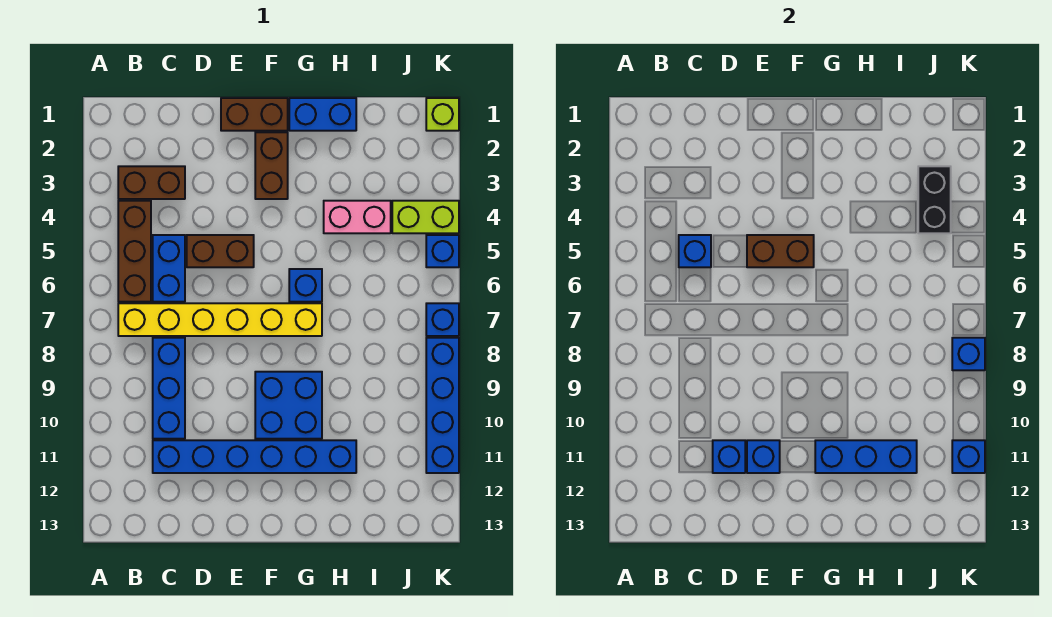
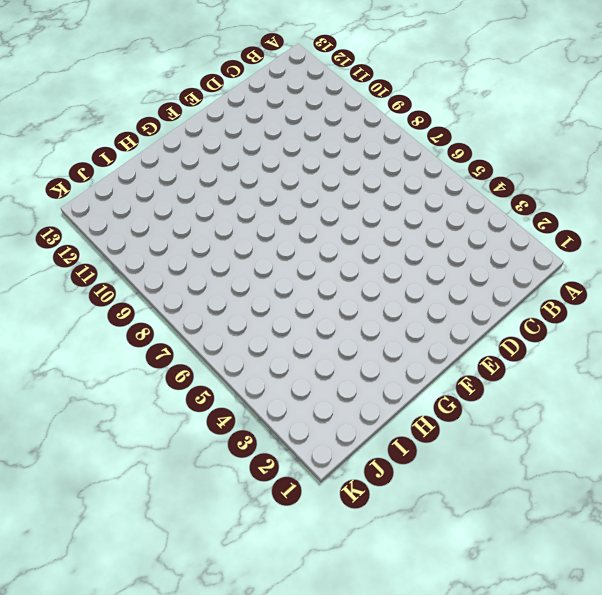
none -> brown 1x2 brick [118,166,185,199]
none -> brown 1x3 brick [118,201,151,302]
none -> yellow 1x6 brick [118,303,322,336]

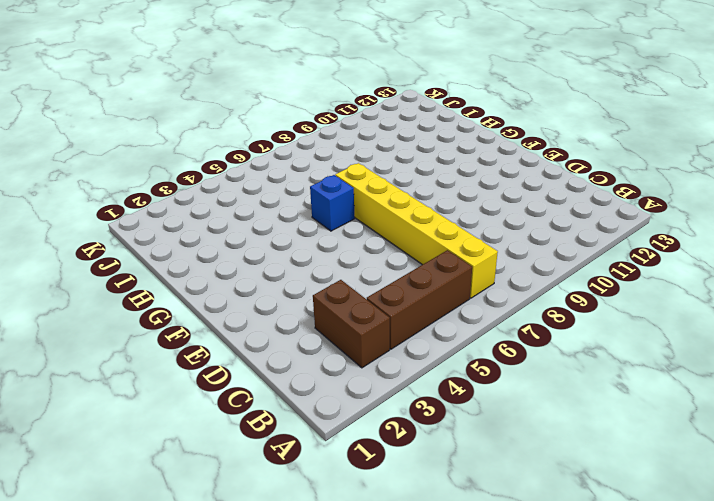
none -> blue 1x2 brick [153,235,185,302]
none -> blue 1x3 brick [153,338,185,439]
none -> blue 1x6 brick [153,440,356,473]

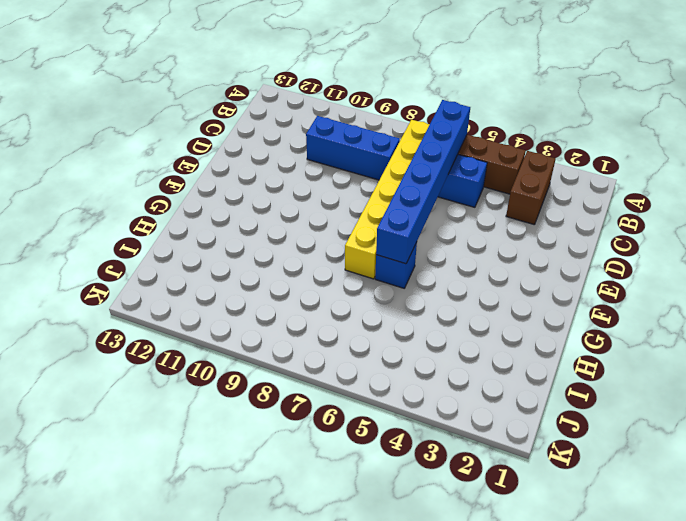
blue 1x6 brick [376,100,470,264] -> blue 1x6 brick moved to [153,440,356,473]
none -> brown 1x2 brick [187,235,254,267]
none -> brown 1x2 brick [221,98,288,131]
none -> brown 1x2 brick [255,132,288,199]

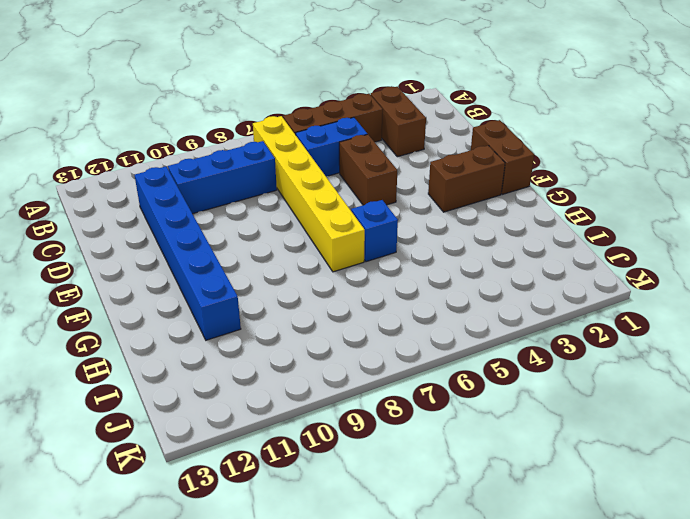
none -> blue 2x2 brick [255,372,322,439]
none -> blue 1x2 brick [289,98,356,131]
none -> pink 1x2 brick [324,201,391,233]

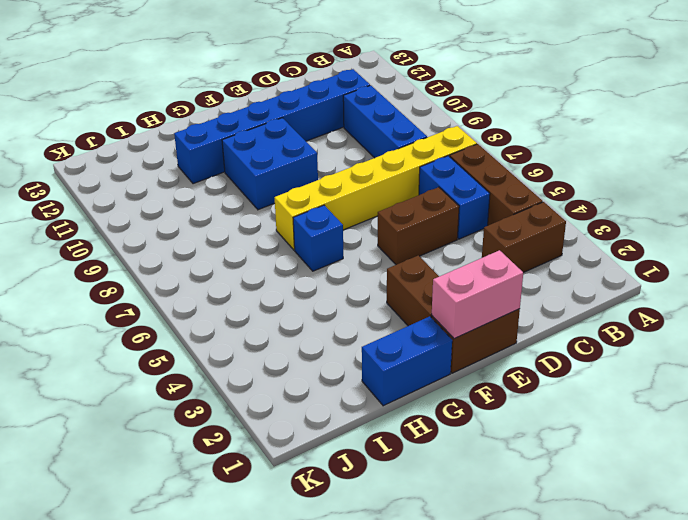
pink 1x2 brick [432,250,523,339] -> pink 1x2 brick moved to [324,201,391,233]
none -> lime 1x2 brick [392,201,459,233]
none -> lime 1x1 brick [426,98,459,131]
none -> blue 1x1 brick [426,235,459,267]

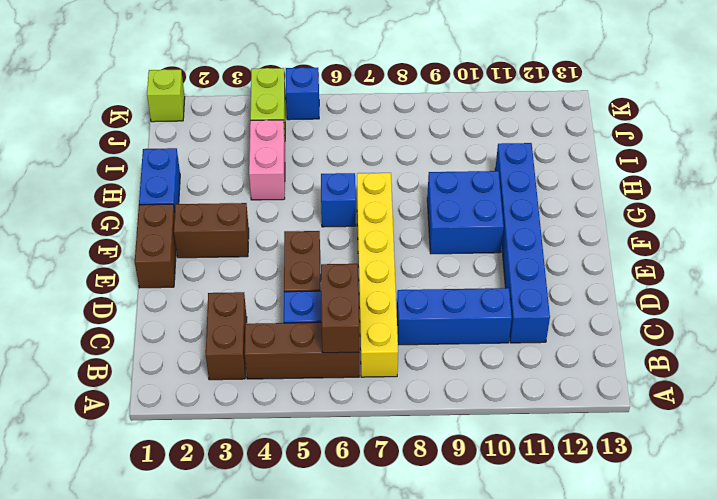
brown 1x2 brick [321,264,359,353] -> brown 1x2 brick moved to [747,235,814,267]
none -> blue 1x1 brick [426,303,459,336]
none -> blue 1x4 brick [426,338,459,473]
none -> blue 1x1 brick [679,235,711,267]

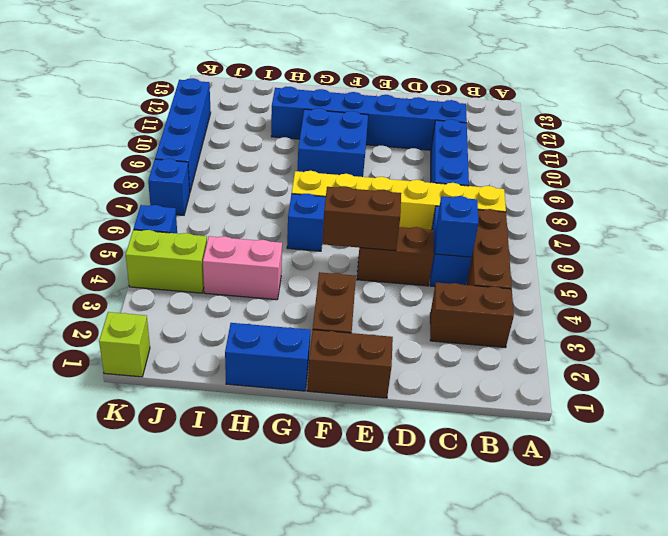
none -> blue 1x1 brick [713,440,745,473]
none -> blue 1x1 brick [747,440,780,473]
none -> blue 1x3 brick [815,440,917,473]

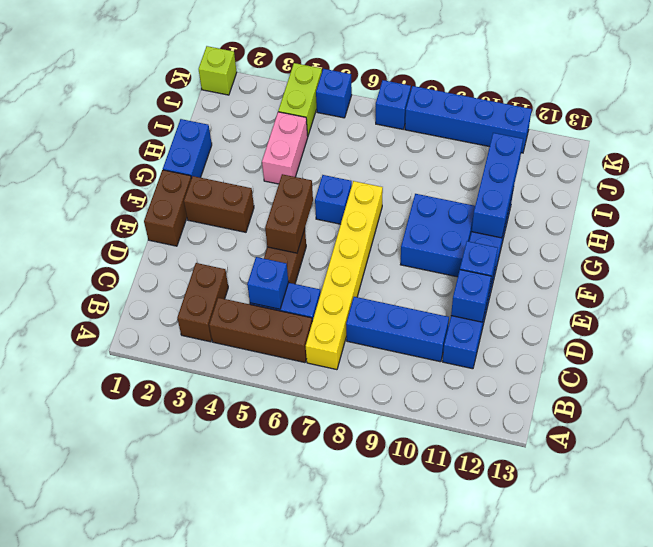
none -> black 1x2 brick [918,166,951,233]
none -> blue 1x1 brick [952,338,985,370]
none -> blue 1x1 brick [952,440,985,473]

